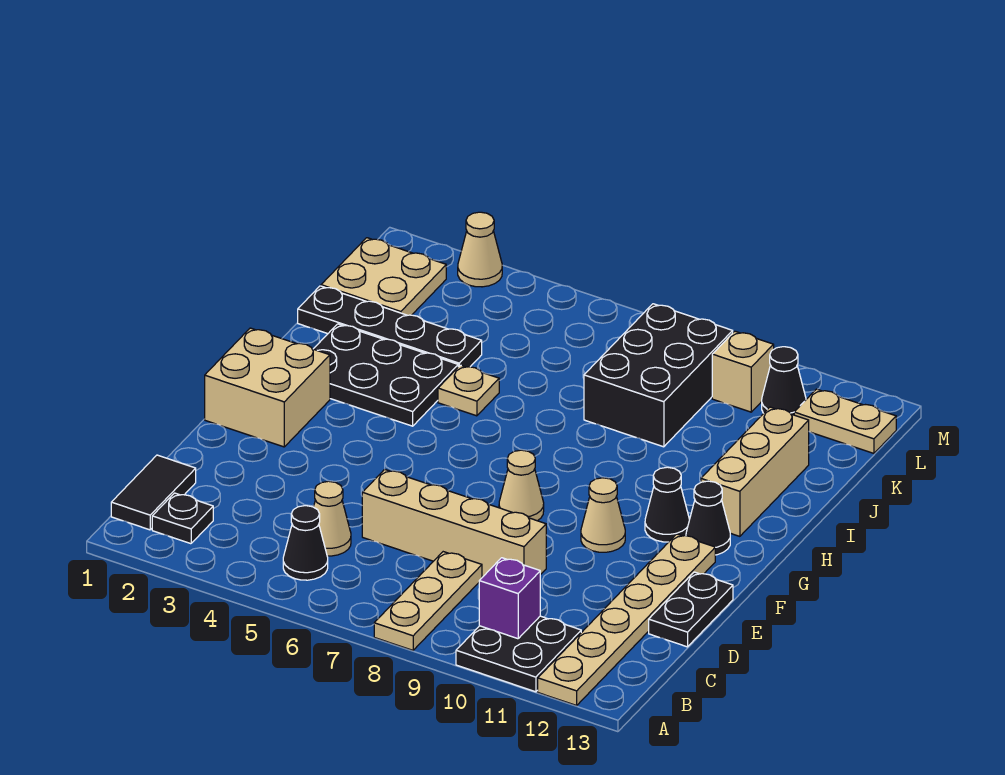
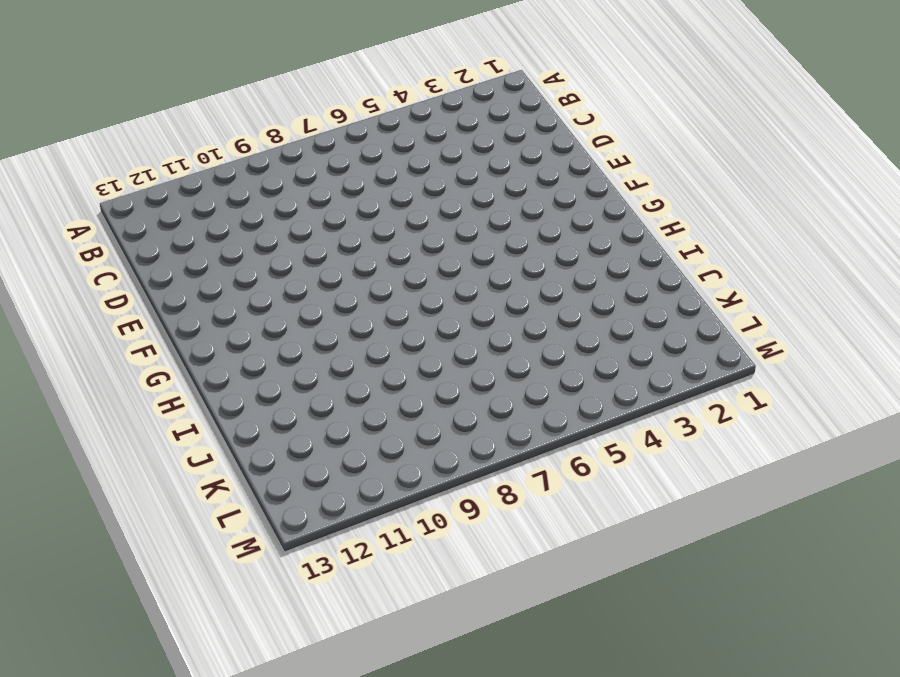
none -> tan 1x3 plate [374,552,482,650]
none -> black 2x2 plate [456,616,581,692]
none -> tan 1x6 plate [538,534,715,706]

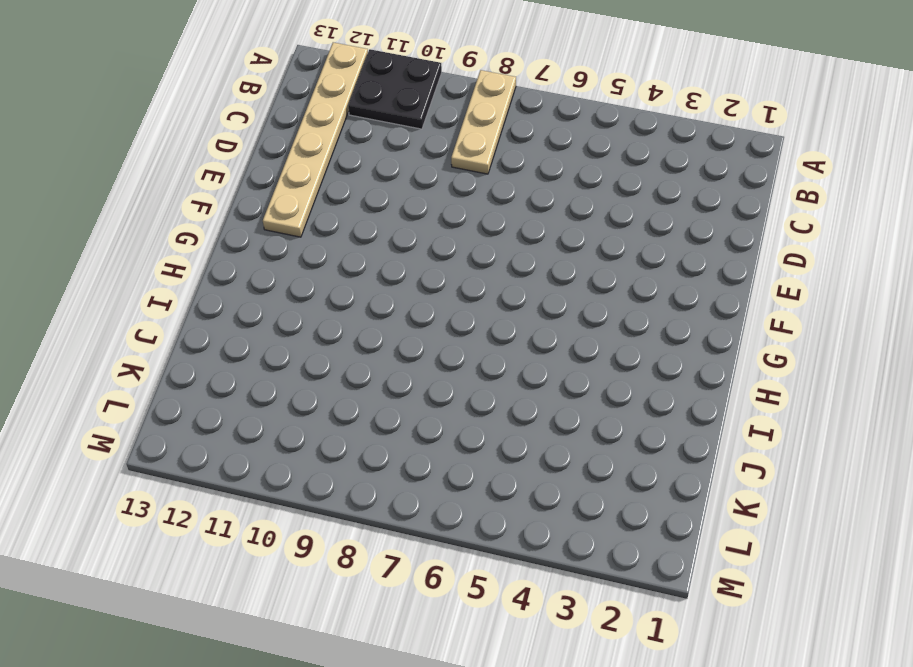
none -> black 1x2 tile [111,455,196,530]
none -> black 1x1 plate [152,493,213,544]
none -> black 1x1 cone [283,506,328,580]

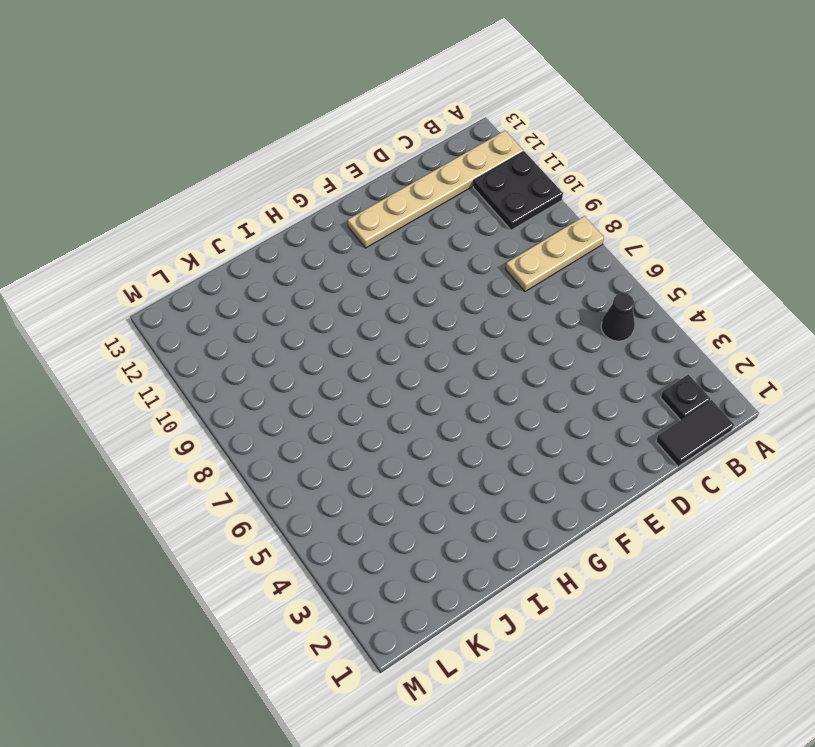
none -> tan 1x1 cone [314,481,351,556]
none -> tan 1x4 brick [362,469,546,577]
none -> black 1x2 plate [649,572,733,647]

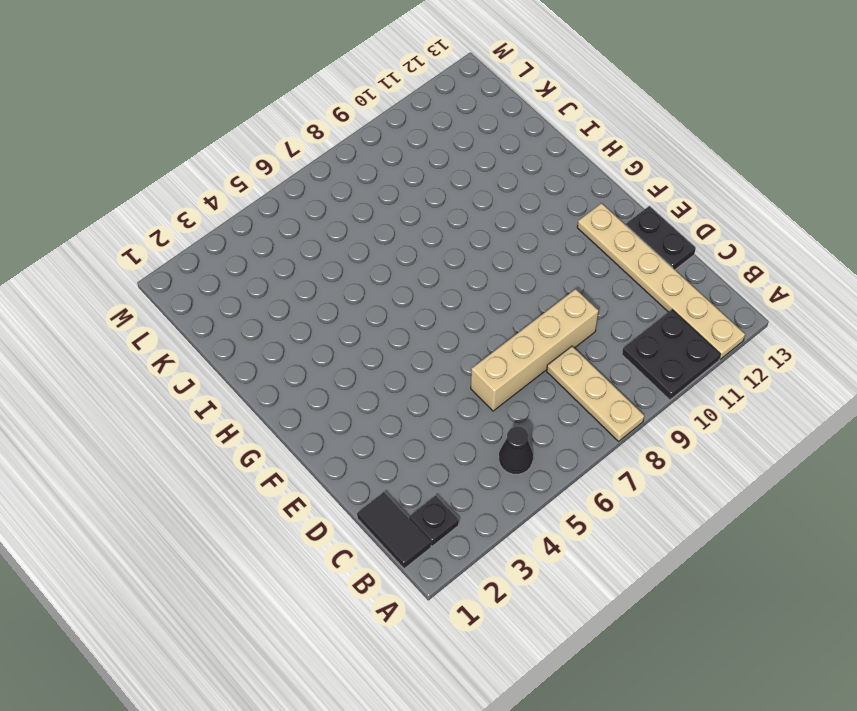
none -> tan 1x1 cone [314,481,351,556]
none -> tan 2x2 brick [205,328,330,447]
none -> tan 1x1 cone [499,450,544,521]

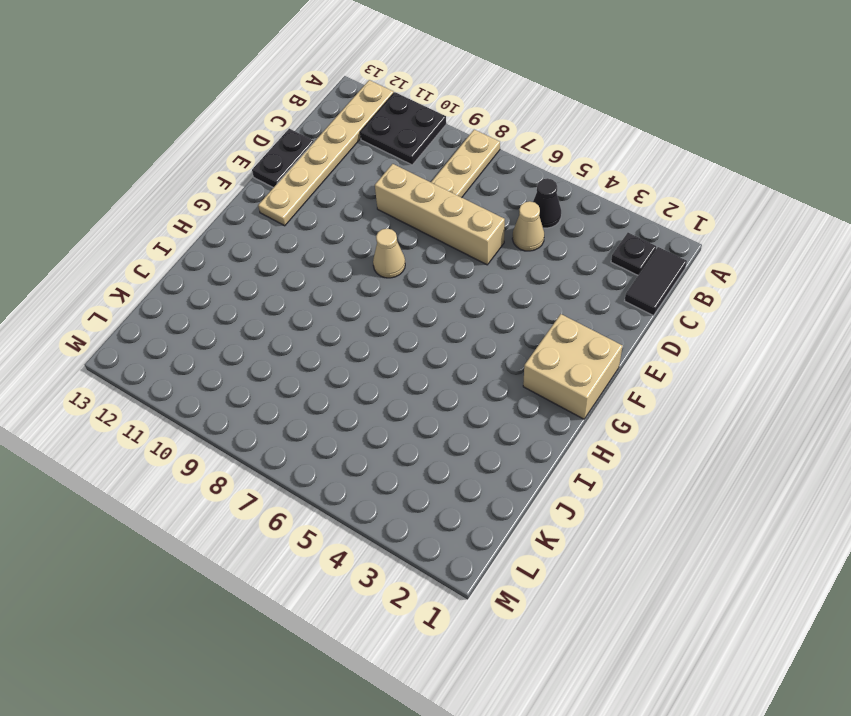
none -> tan 1x1 cone [581,478,625,552]
none -> black 1x1 cone [645,467,690,542]
none -> black 1x1 cone [686,481,730,555]

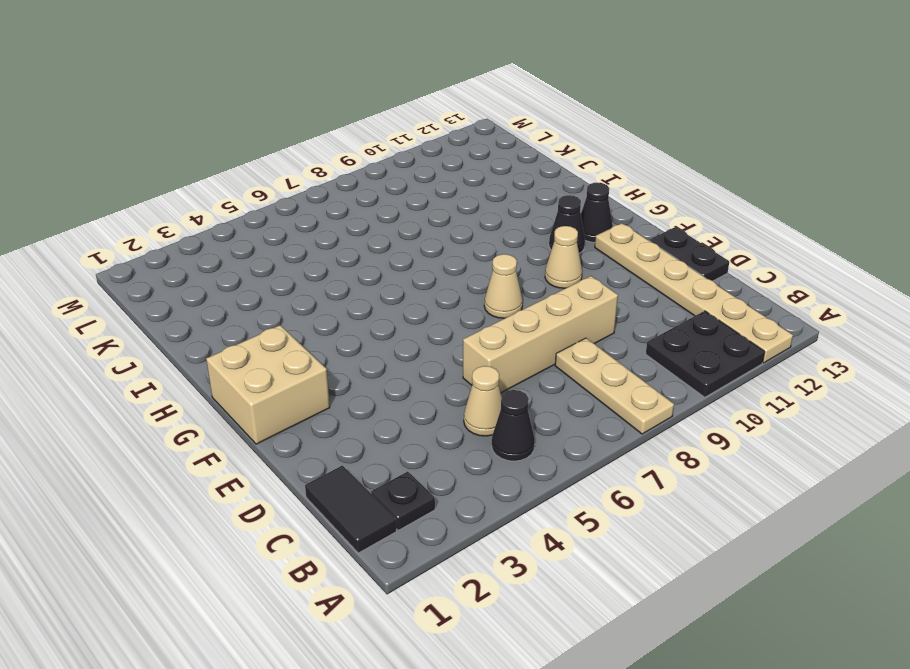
none -> black 2x3 plate [314,324,458,426]
none -> tan 1x3 brick [701,407,809,536]
none -> tan 1x1 plate [438,365,499,416]

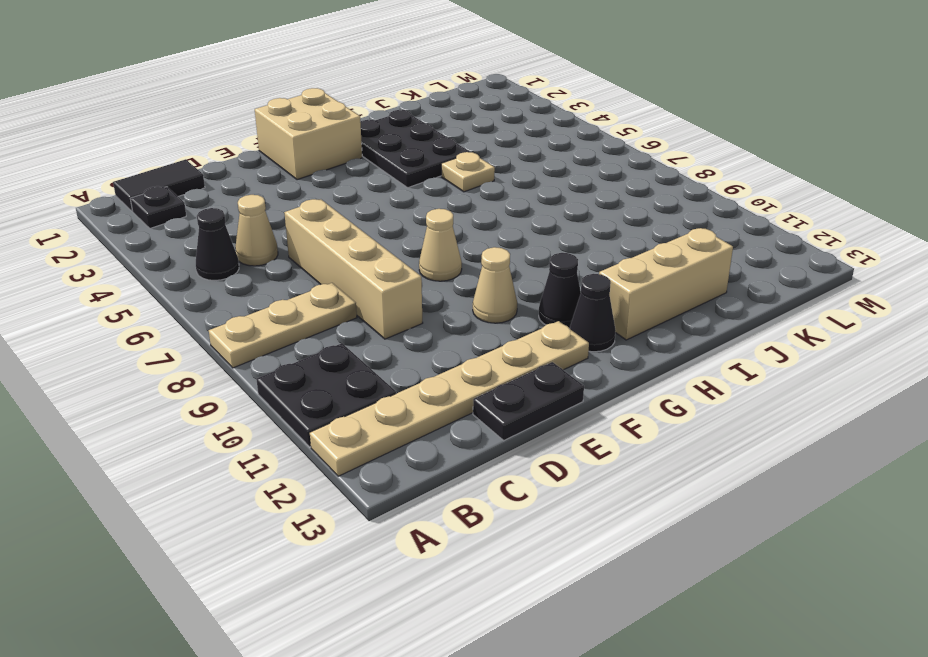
none -> black 1x4 plate [298,286,482,367]
none -> black 2x3 brick [584,304,733,447]
none -> tan 2x2 plate [321,238,446,315]

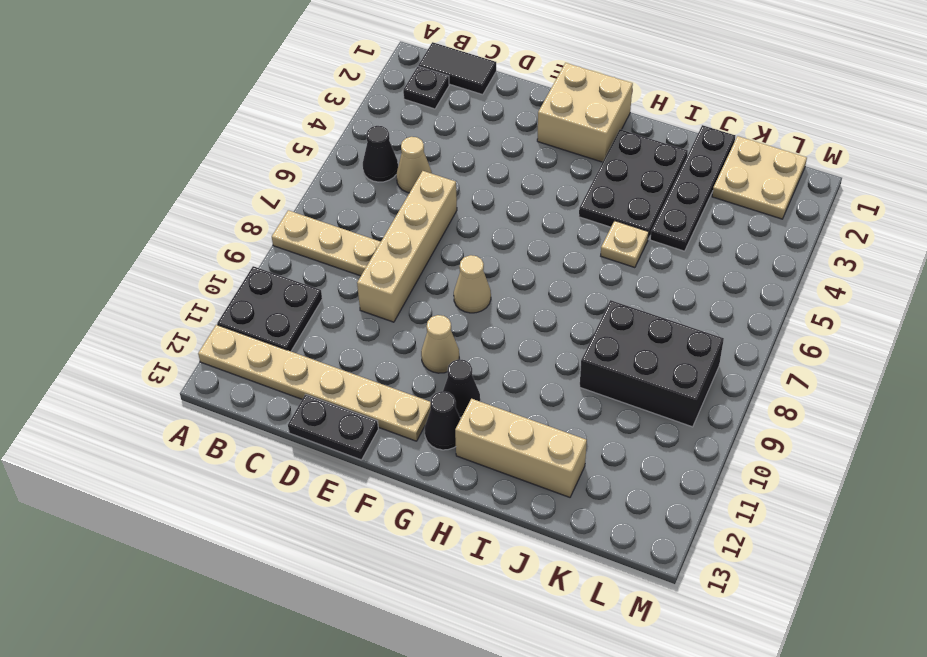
none -> tan 1x1 brick [712,331,774,412]
none -> black 1x1 cone [762,347,806,415]
none -> tan 1x2 plate [794,389,896,453]

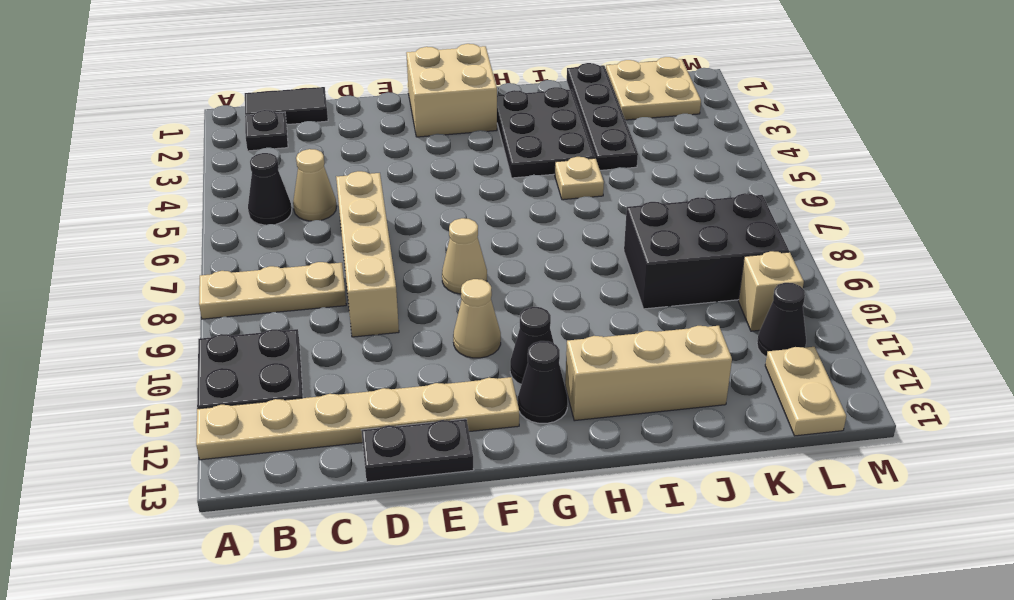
none -> tan 1x1 cone [458,212,502,287]
none -> purple 1x1 brick [479,558,540,639]

